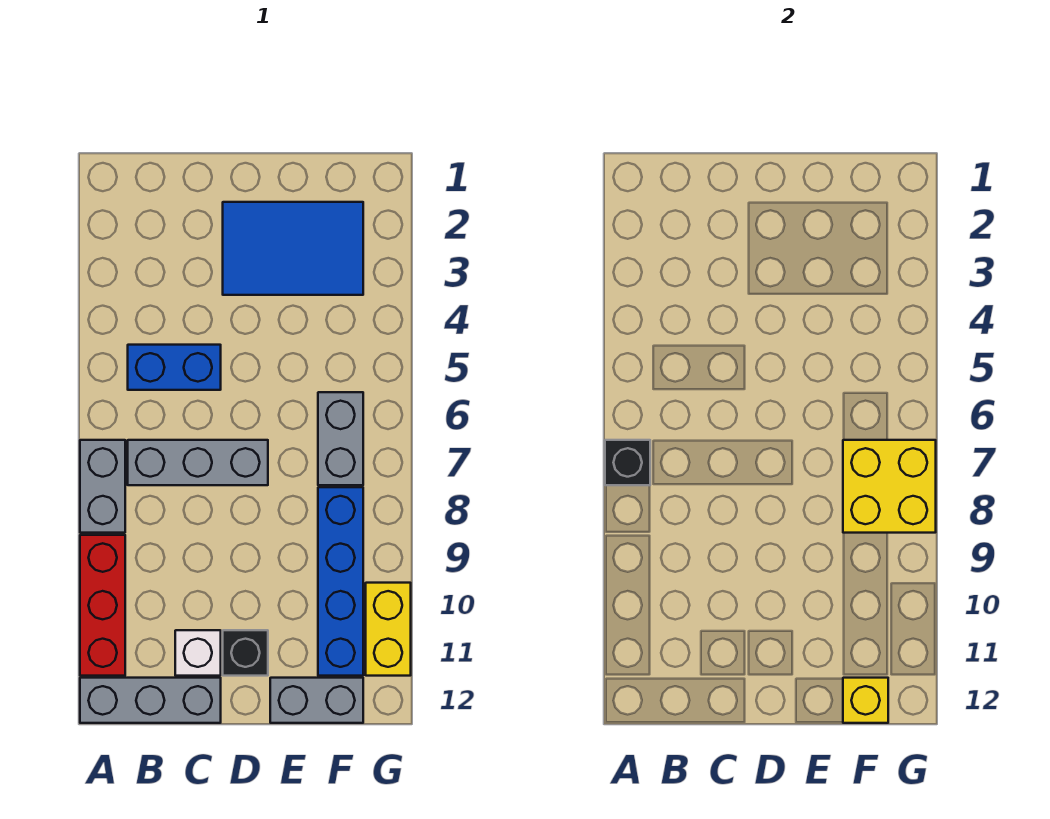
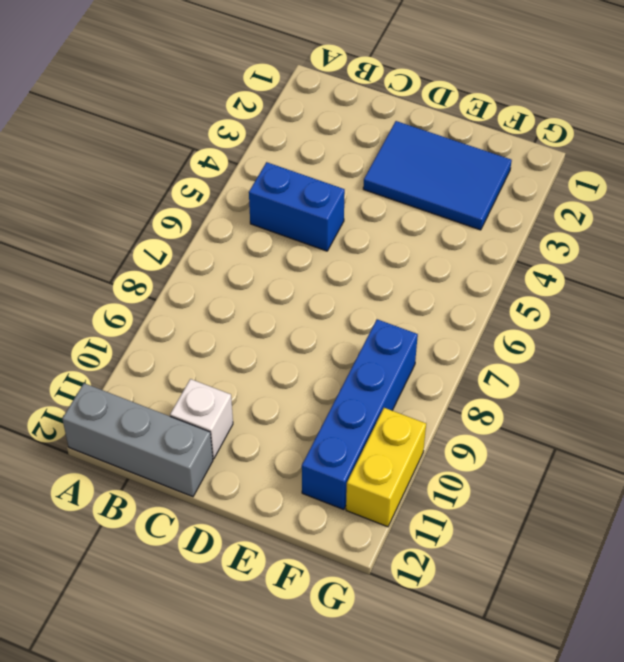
none -> grey 1x2 brick [80,440,125,533]
none -> red 1x3 brick [80,535,125,676]
none -> grey 1x3 brick [128,440,268,485]

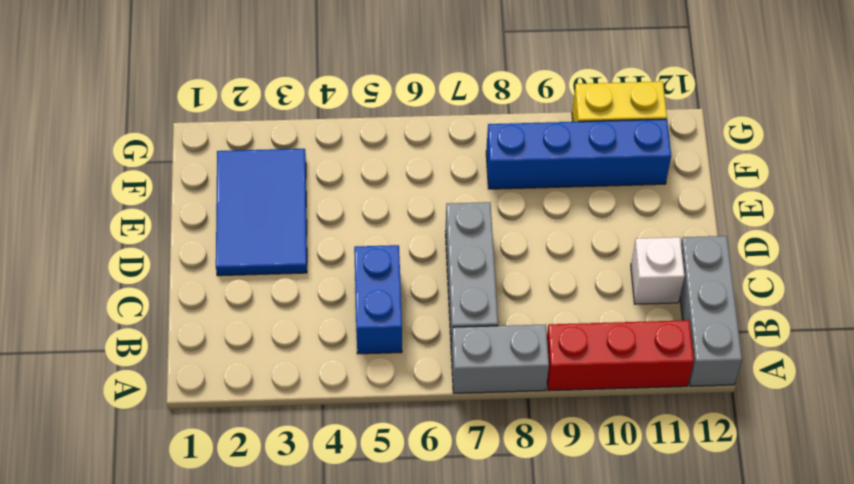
none -> black 1x1 brick [223,630,268,676]
none -> grey 1x2 brick [270,678,363,723]
none -> grey 1x2 brick [318,392,363,485]

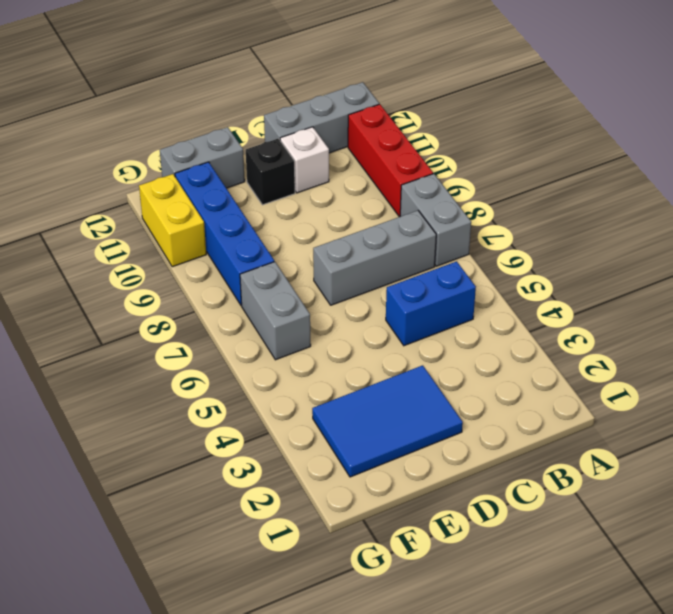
none -> black 1x1 brick [605,440,650,485]
none -> yellow 2x2 brick [843,440,936,533]
none -> yellow 1x1 brick [843,678,888,723]

